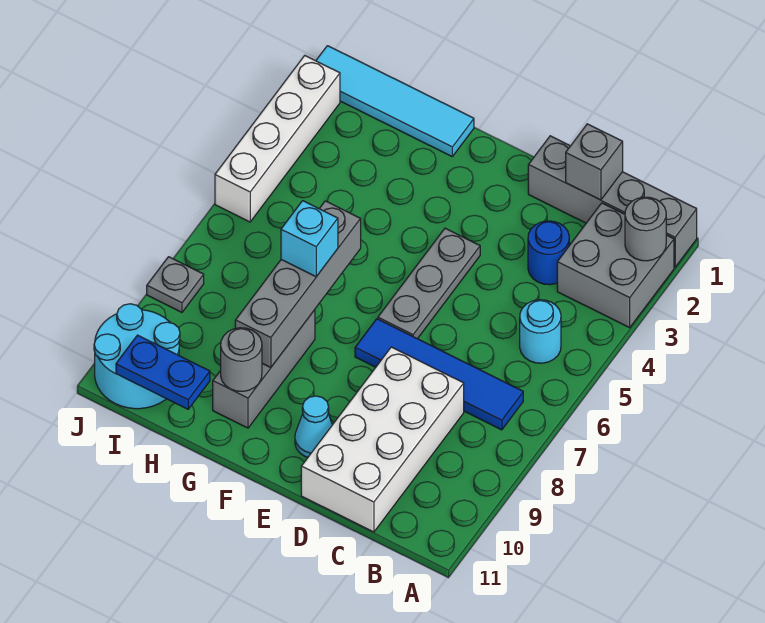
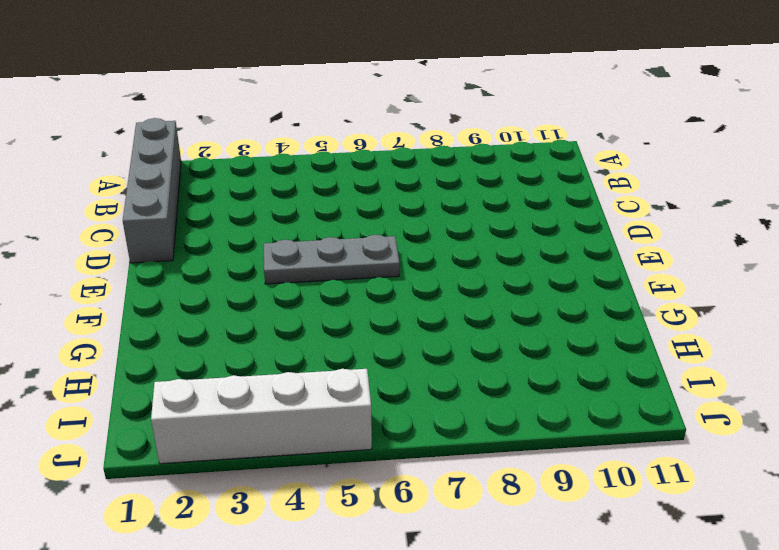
none -> grey 2x2 brick [557,203,674,328]
none -> cyan 1x1 round brick [520,300,561,363]
none -> blue 1x4 tile [355,319,523,430]

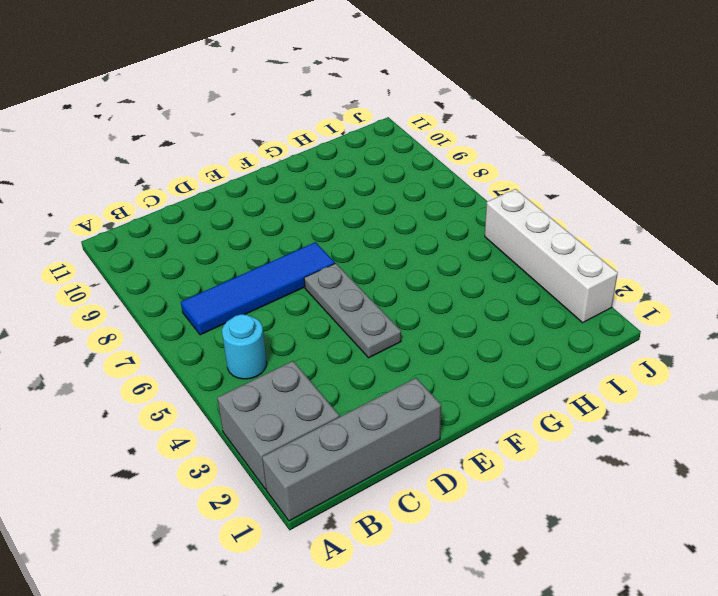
none -> blue 1x1 round brick [528,221,569,285]
none -> white 2x4 brick [301,347,464,532]
none -> cyan 1x1 cone [295,396,333,457]

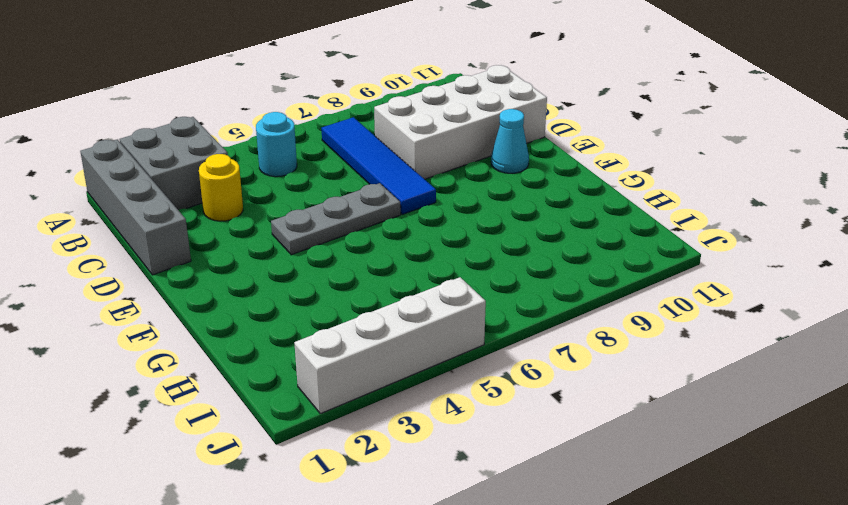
yellow 1x1 round brick [199,154,243,221] -> blue 1x1 round brick [528,221,569,285]
none -> cyan 1x4 tile [316,46,474,156]
none -> grey 1x3 brick [213,310,315,428]
none -> cyan 2x2 round brick [94,304,180,409]

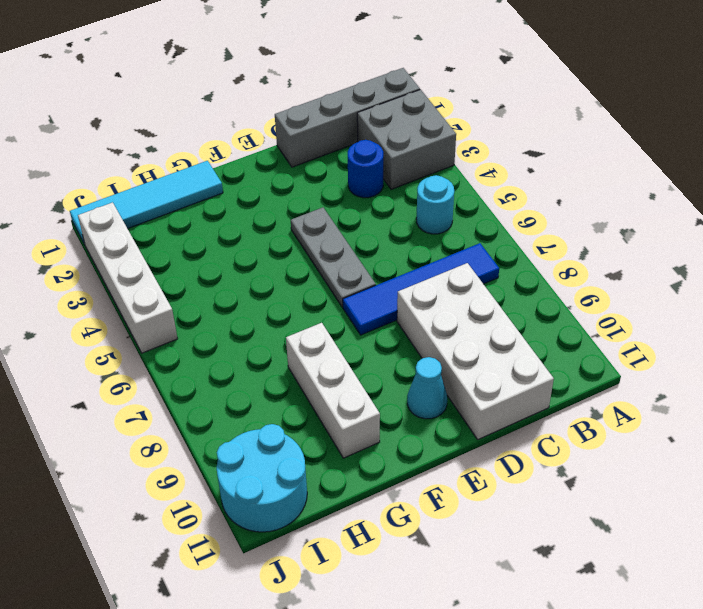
white 1x3 brick [286,323,380,458] -> grey 1x3 brick [213,310,315,428]
none -> grey 1x1 plate [147,257,204,312]
none -> grey 1x1 round brick [625,197,666,261]
none -> grey 1x1 brick [566,124,623,200]

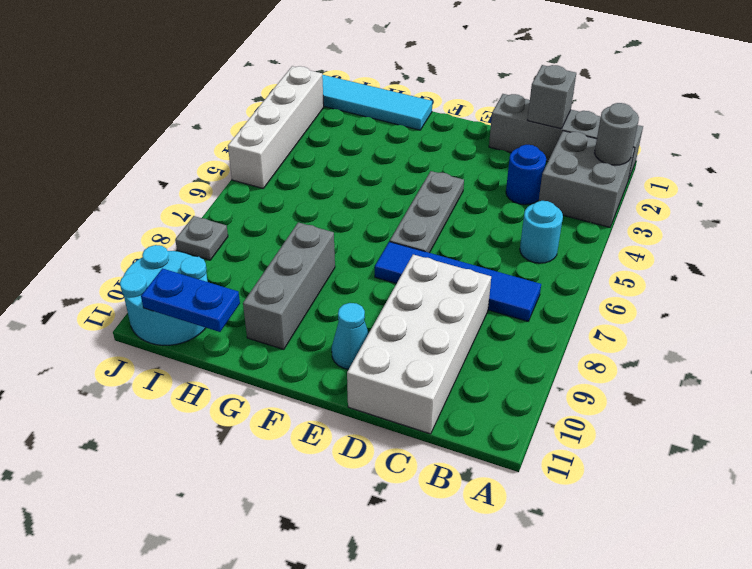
none -> grey 1x4 brick [235,201,361,368]
none -> grey 1x1 round brick [221,328,262,391]
none -> cyan 1x1 brick [281,201,338,277]

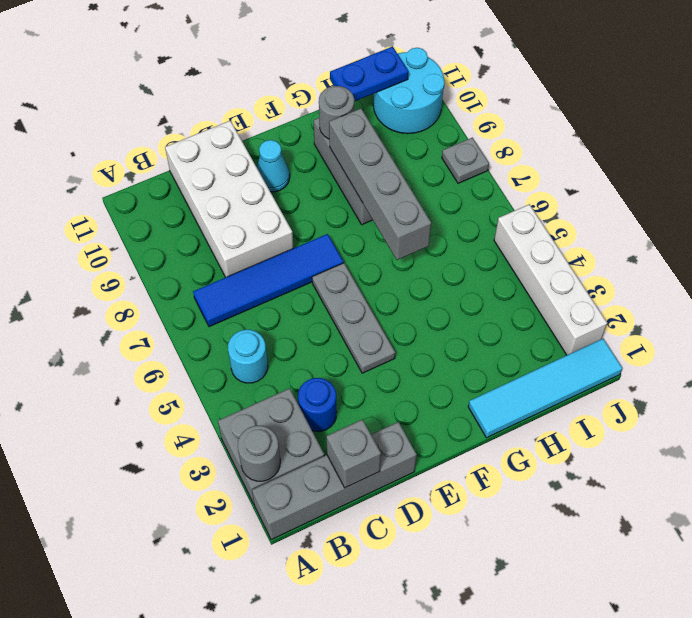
none -> cyan 1x1 brick [281,201,338,277]

